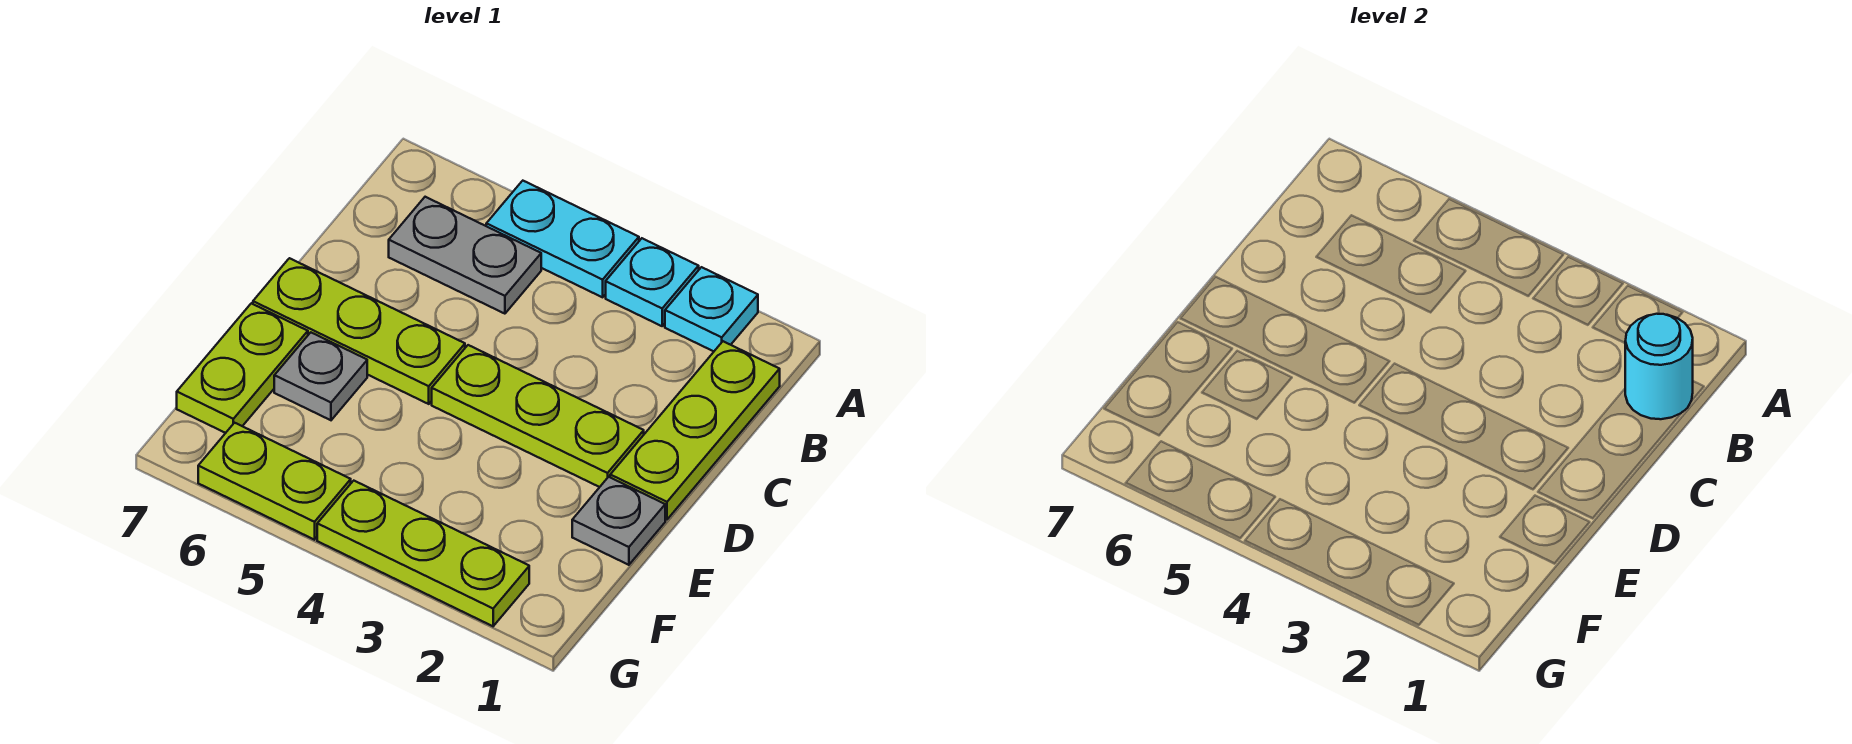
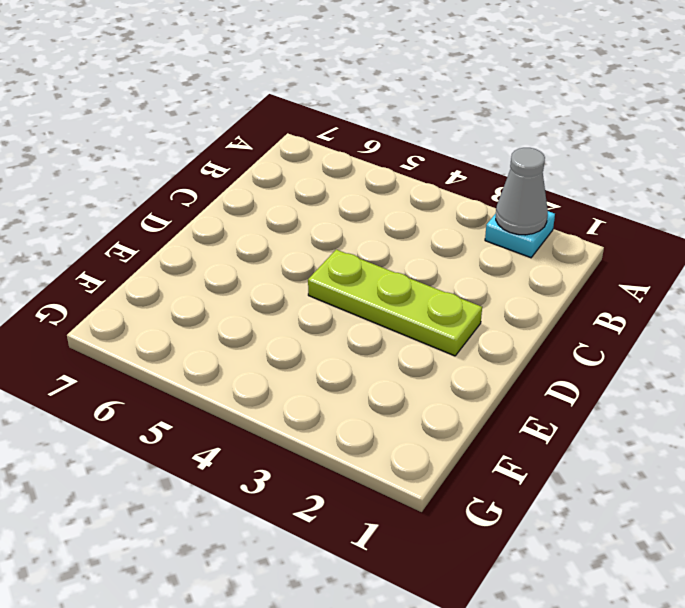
grey 1x1 cone [496,148,548,235] -> none
none -> cyan 1x1 plate [606,238,699,326]
none -> cyan 1x2 plate [486,181,639,297]
none -> lime 1x3 plate [610,341,780,520]

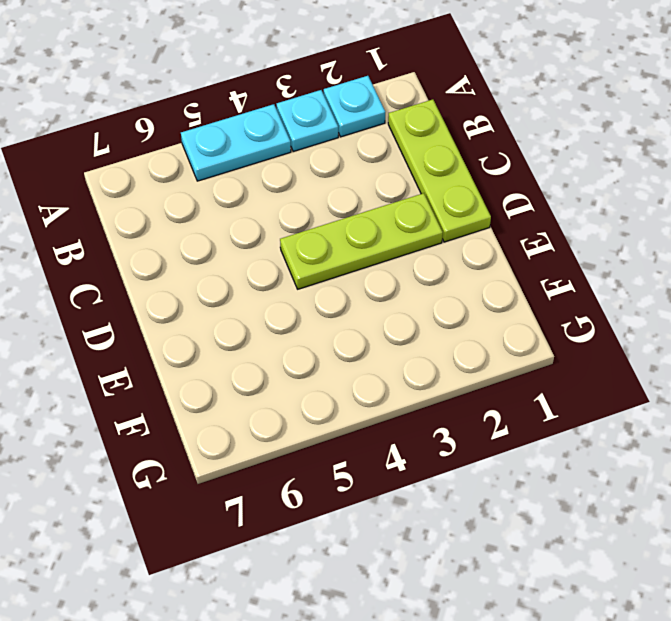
none -> grey 1x2 plate [389,197,541,314]
none -> lime 1x3 plate [253,258,465,404]
none -> grey 1x1 plate [572,477,665,565]

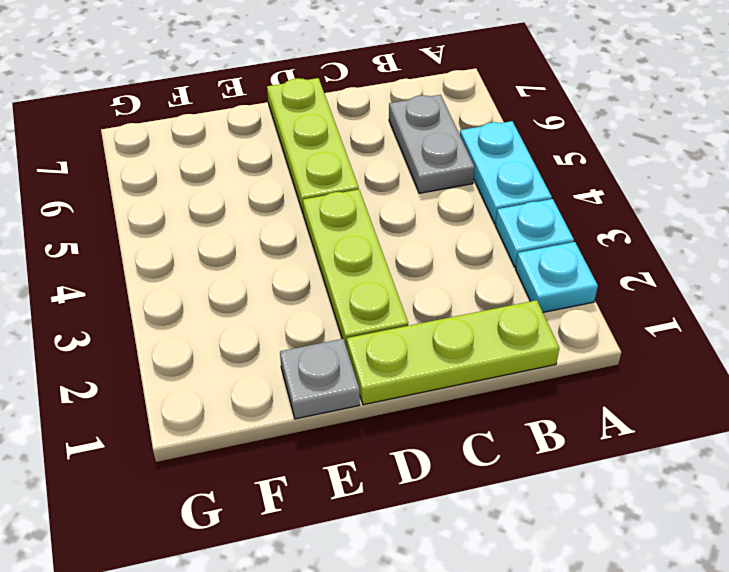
none -> grey 1x1 plate [274,332,367,420]
none -> lime 1x2 plate [177,303,308,433]
none -> lime 1x3 plate [317,481,529,626]

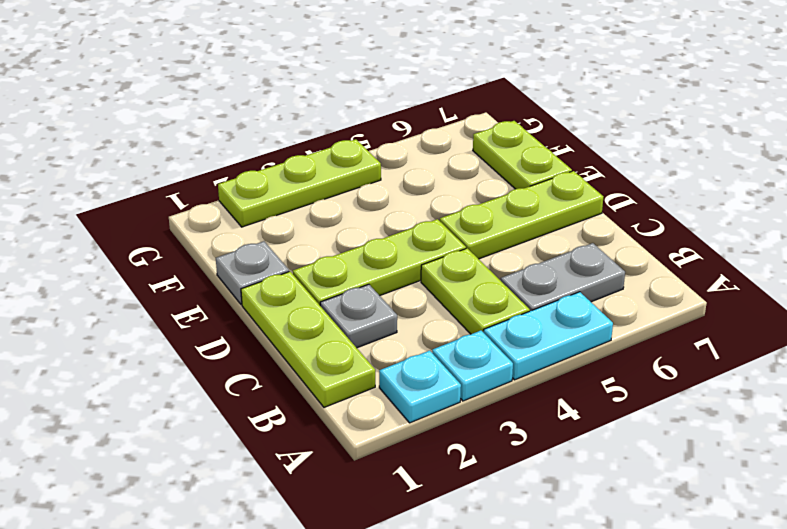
lime 1x2 plate [421,248,530,334] -> lime 1x2 plate turned to [198,423,351,540]
grey 1x1 plate [320,284,397,348] -> grey 1x1 plate moved to [274,332,367,420]
none -> cyan 1x1 round brick [1625,314,1693,419]

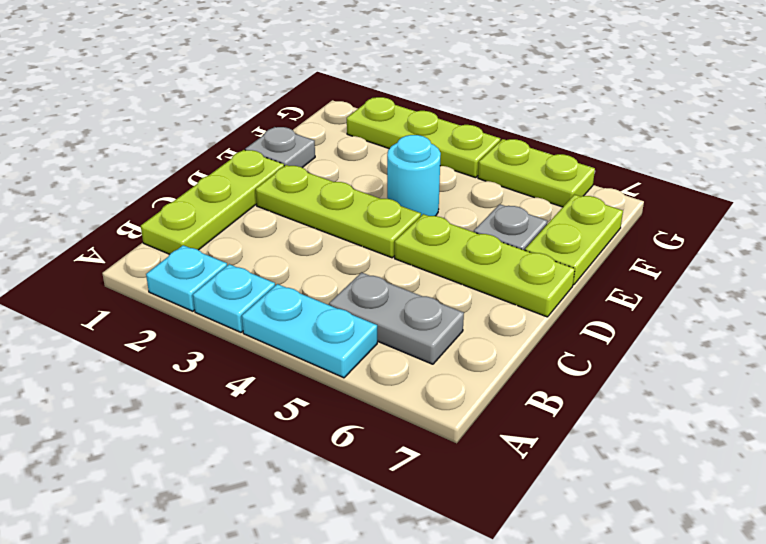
cyan 1x1 round brick [387,135,441,216] -> cyan 1x1 round brick moved to [1625,314,1693,419]

